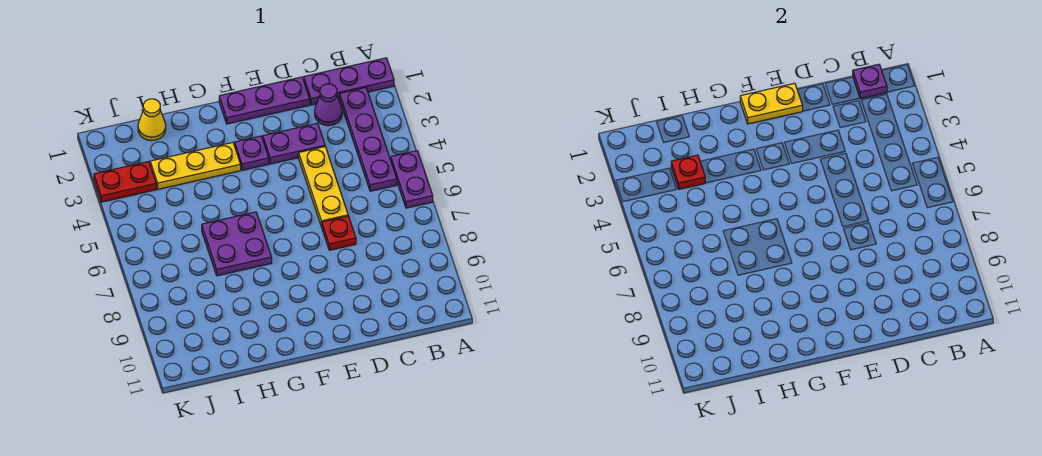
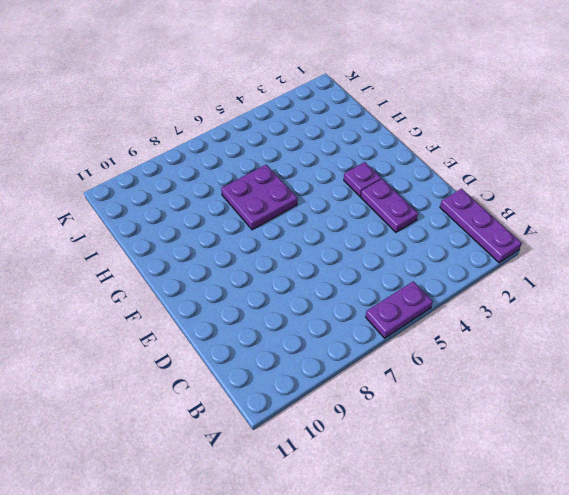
none -> purple 1x4 plate [340,88,397,191]
none -> purple 1x1 cone [315,84,342,126]
none -> purple 1x3 plate [219,77,310,124]

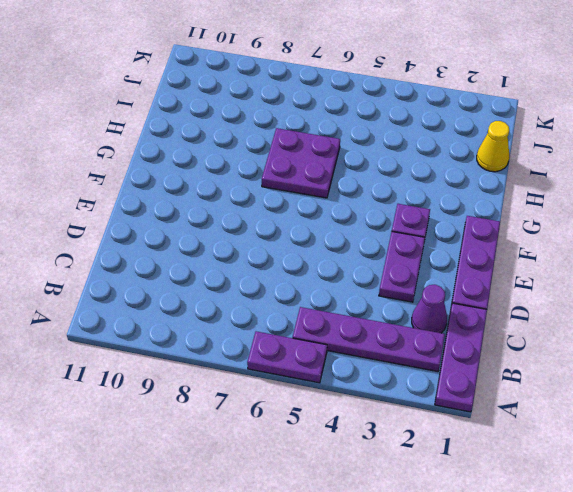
none -> yellow 1x3 plate [299,147,348,227]
none -> red 1x1 plate [322,216,356,250]
none -> yellow 1x3 plate [150,142,241,189]

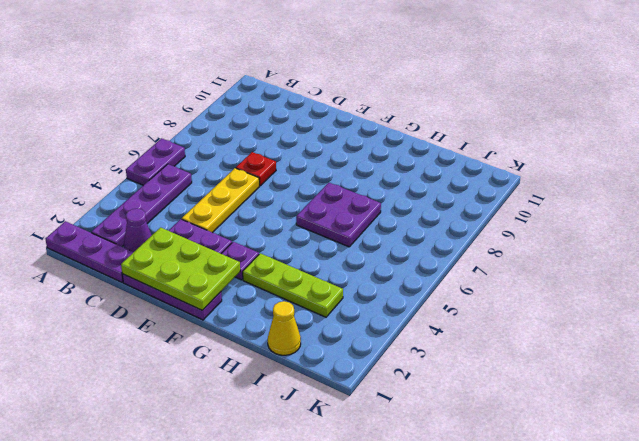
lime 2x3 plate [121,227,240,310] -> yellow 1x2 plate [740,83,803,124]
lime 1x3 plate [243,253,343,317] -> yellow 1x3 plate [150,142,241,189]
none -> red 1x2 plate [94,161,156,202]
none -> purple 1x1 plate [853,64,887,99]
none -> red 1x1 plate [671,155,705,189]

